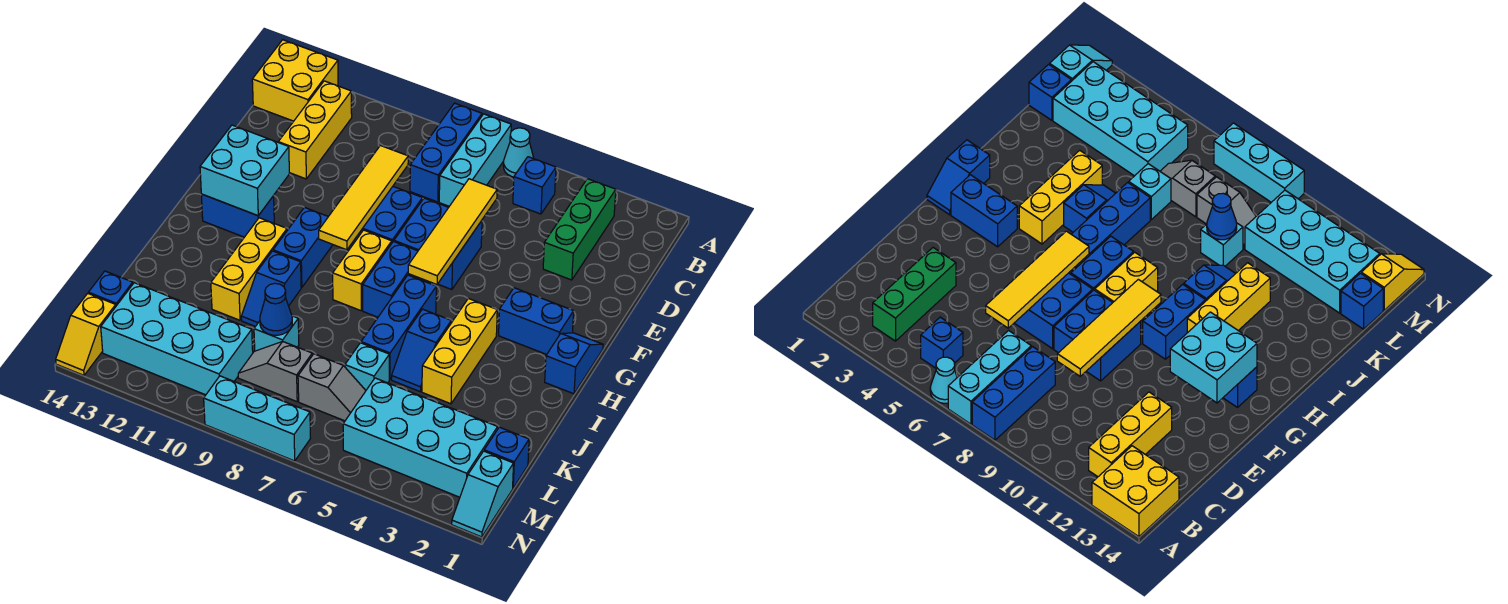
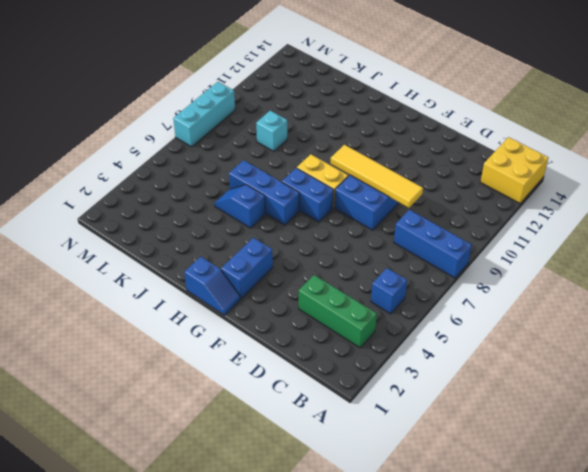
none -> cyan 1x1 cone [503,128,534,177]
none -> cyan 1x3 brick [439,114,511,206]
none -> yellow 1x3 brick [278,81,352,179]
none -> blue 2x2 brick [394,198,482,290]

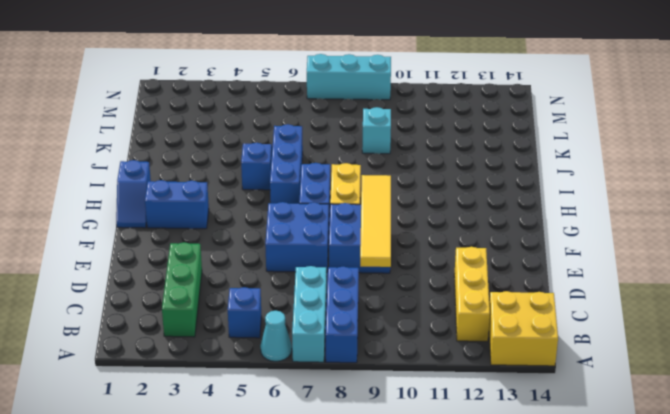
none -> blue 1x2 brick [273,207,333,288]
none -> blue 1x2 brick [201,194,274,237]
none -> yellow 1x3 brick [422,298,497,404]
none -> yellow 1x3 brick [211,218,287,320]

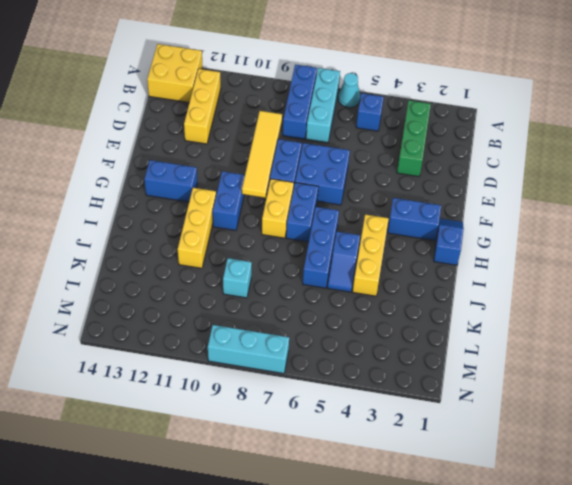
none -> blue 1x2 slope [241,251,301,326]
none -> cyan 1x1 brick [345,343,389,390]
none -> blue 1x1 brick [484,427,529,488]
none -> cyan 2x4 brick [343,378,498,497]

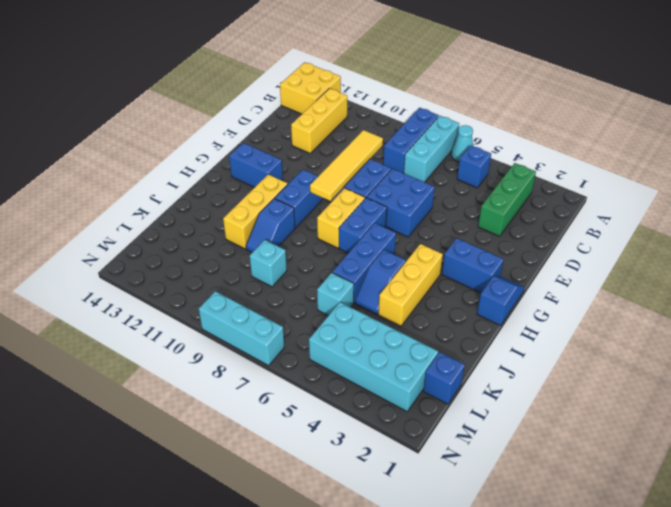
none -> grey 1x2 slope [298,354,366,421]
none -> grey 1x2 slope [238,341,312,402]
none -> cyan 2x4 brick [101,283,253,395]
none -> blue 1x1 brick [88,271,133,306]

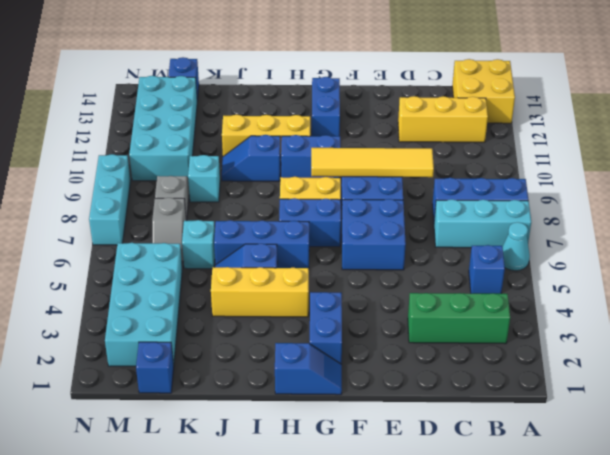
none -> cyan 1x2 slope [452,451,514,537]
none -> yellow 1x2 slope [56,293,116,375]
none -> yellow 1x4 tile [408,179,497,284]
none -> cyan 2x2 brick [200,125,289,216]

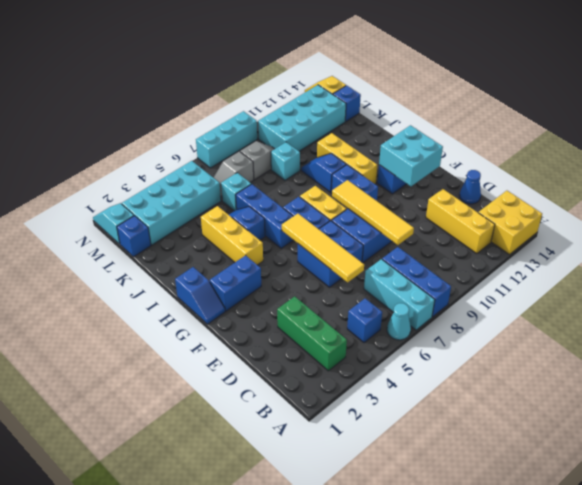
blue 1x1 cone [459,170,481,204] -> blue 1x1 cone moved to [260,283,292,335]

